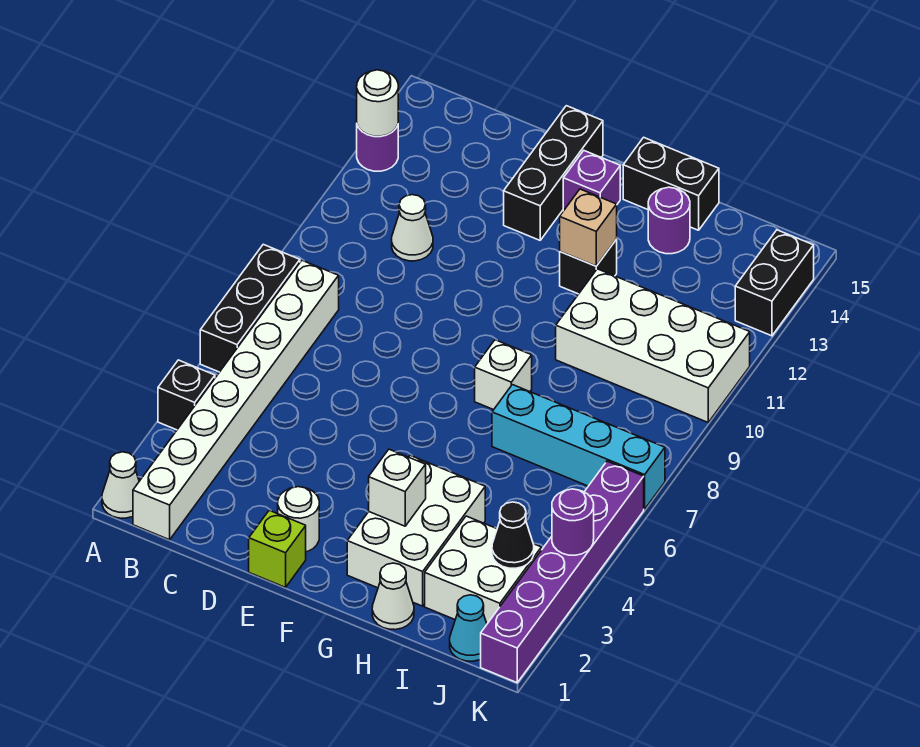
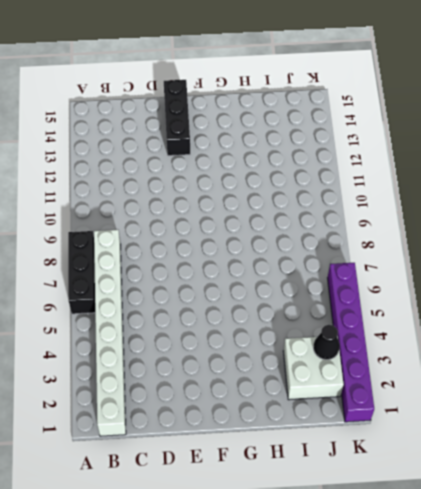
none -> white 1x1 cone [102,452,139,518]
none -> black 1x1 brick [158,360,215,430]
none -> purple 1x1 round brick [357,125,398,171]

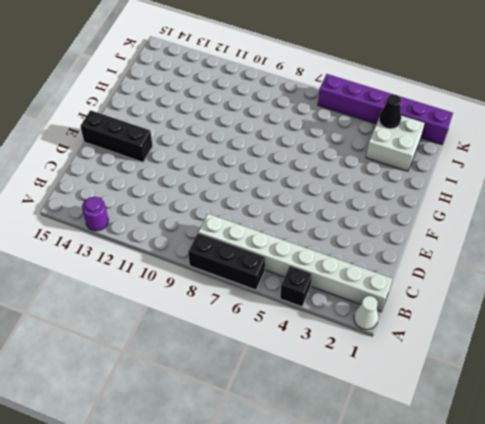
none -> white 1x1 cone [392,195,433,261]
none -> lime 1x1 brick [249,510,306,587]
none -> white 1x1 round brick [278,487,319,552]

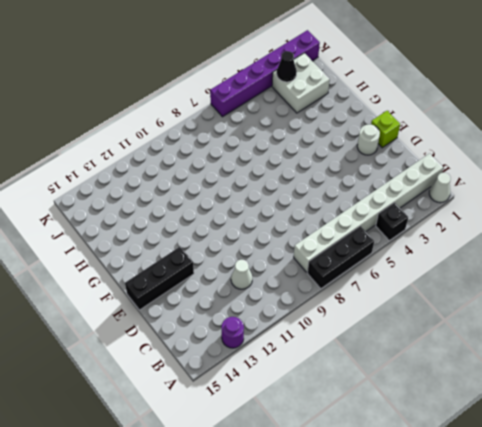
none -> purple 1x1 brick [563,151,620,211]
none -> white 2x3 brick [347,455,485,606]
none -> white 1x1 brick [475,340,532,410]

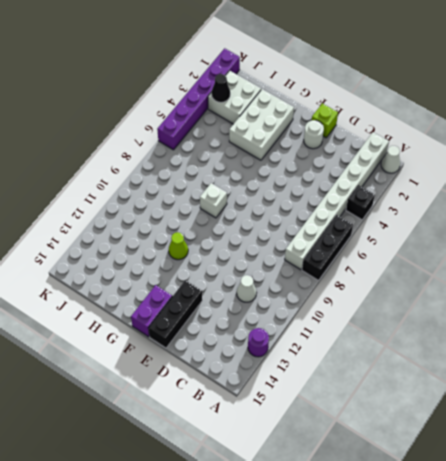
purple 1x2 brick [131,285,172,337] -> purple 1x1 brick [563,151,620,211]
lime 1x1 cone [169,232,188,260] -> none
none -> black 1x1 brick [560,239,617,294]
none -> black 1x2 brick [623,137,719,230]
none -> white 1x1 cone [372,563,414,630]

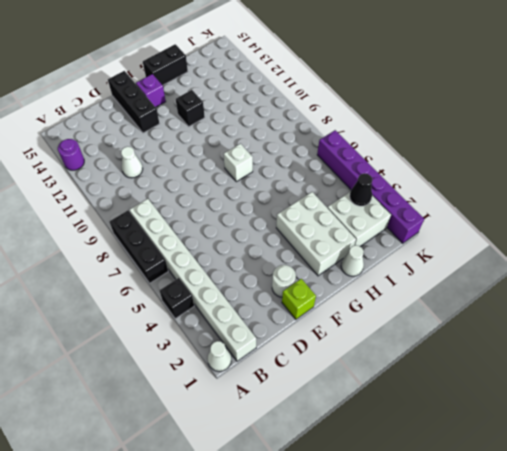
none -> cyan 1x4 brick [492,385,665,509]
none -> white 2x4 brick [556,269,750,422]
none -> purple 1x1 round brick [648,187,690,254]

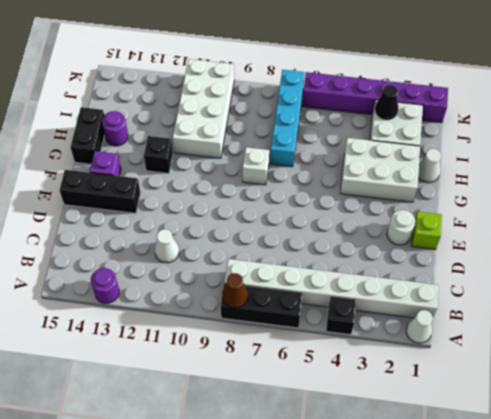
brown 1x1 cone [222,273,248,308] -> none
none -> cyan 1x1 cone [450,595,487,661]
none -> black 1x2 brick [735,230,814,336]
none -> white 1x1 round brick [357,70,398,136]

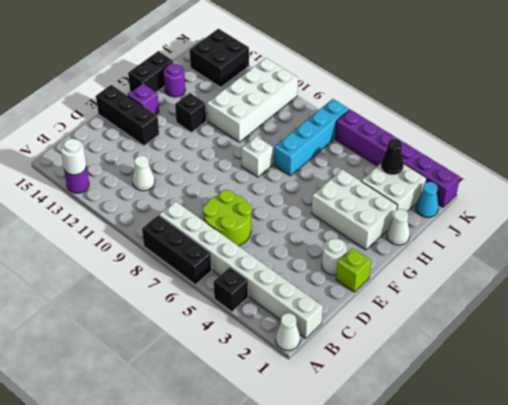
lime 2x2 round brick [203,190,252,246] -> none
black 2x2 brick [190,29,249,87] -> black 1x2 brick [735,230,814,336]
none -> white 1x1 brick [369,449,426,526]
none -> tan 1x1 brick [560,189,617,266]
none -> purple 1x1 round brick [552,489,594,555]

